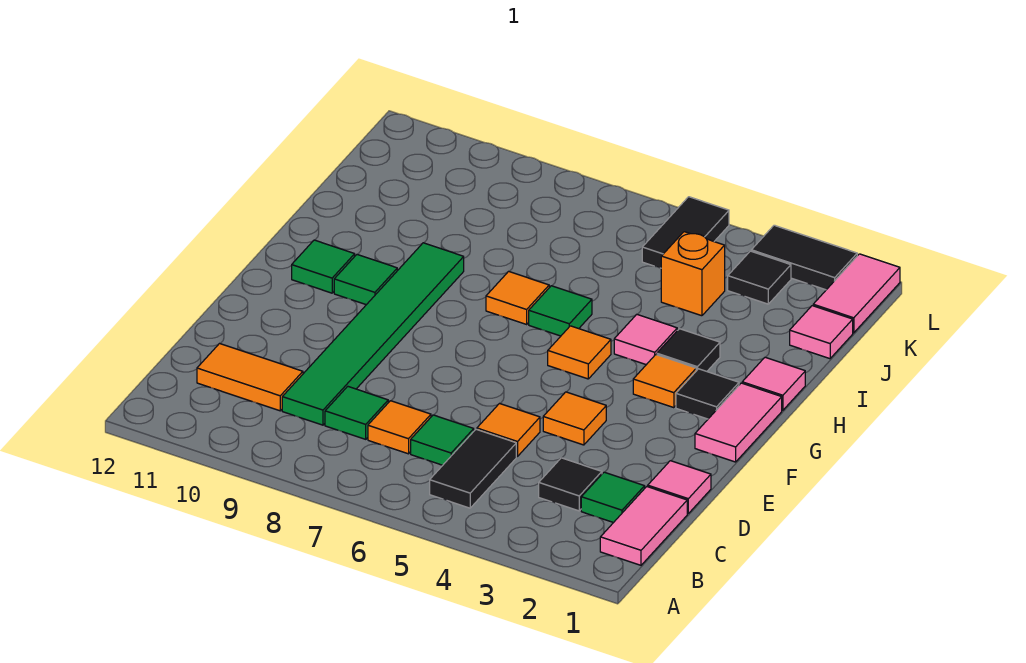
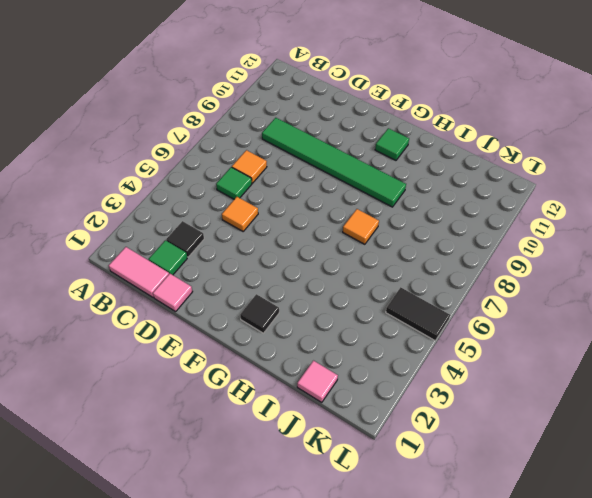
none -> black 1x2 tile [430,429,516,508]
none -> green 1x1 tile [325,386,388,439]
none -> orange 1x2 tile [197,344,303,411]

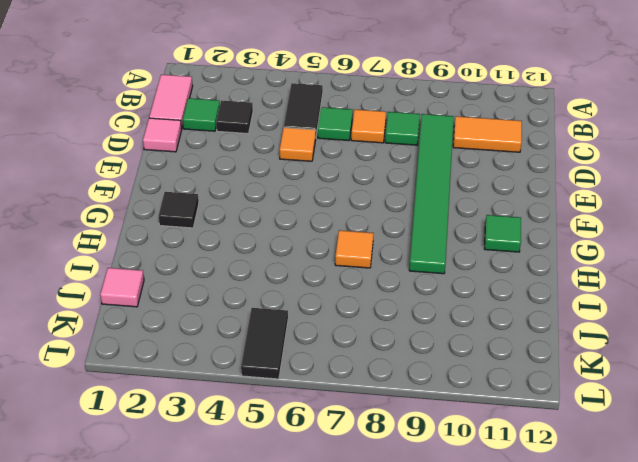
none -> orange 1x1 tile [543,392,606,445]
none -> pink 1x2 tile [695,383,782,462]
none -> orange 1x1 tile [633,355,696,408]

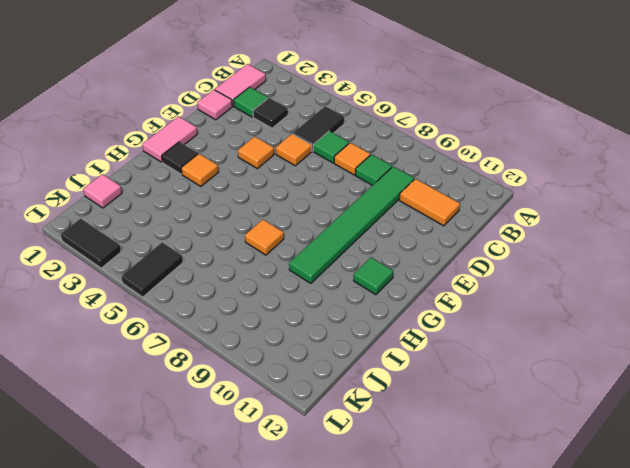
none -> orange 1x1 tile [548,326,611,379]
none -> green 1x1 tile [334,254,397,305]
none -> pink 1x1 tile [742,357,805,410]

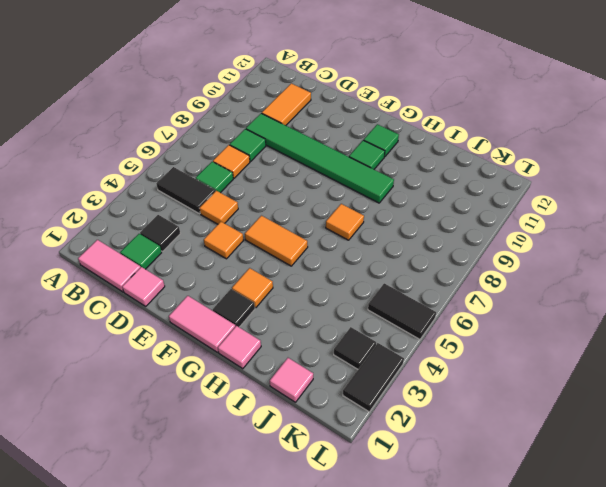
orange 1x2 tile [245,216,308,266] -> orange 1x1 tile [548,326,611,379]
none -> black 1x1 tile [657,329,720,371]
none -> pink 1x1 tile [614,314,677,365]
none -> green 1x1 tile [529,286,592,336]

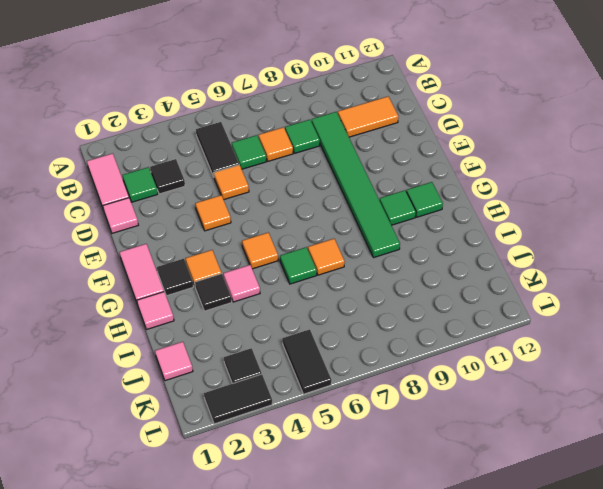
none -> orange 1x1 brick [661,232,725,316]
none -> pink 1x2 tile [813,254,900,333]

